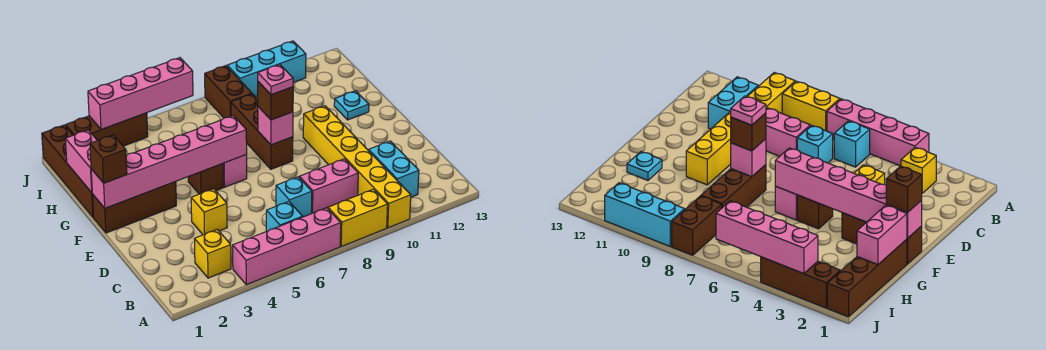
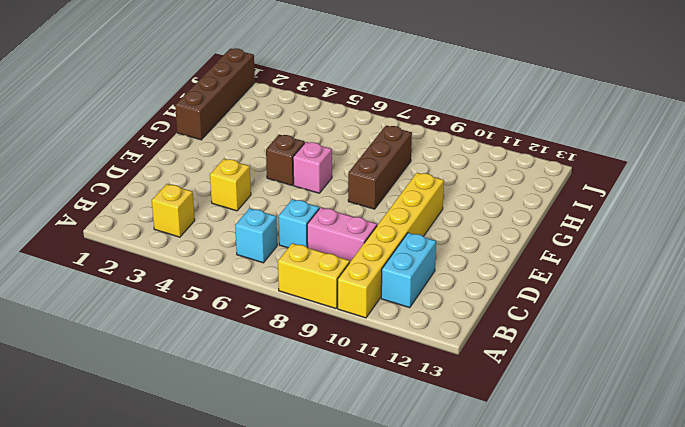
none -> pink 1x4 brick [233,208,341,285]
none -> brown 1x3 brick [92,182,176,233]
none -> cyan 1x1 plate [334,91,369,120]

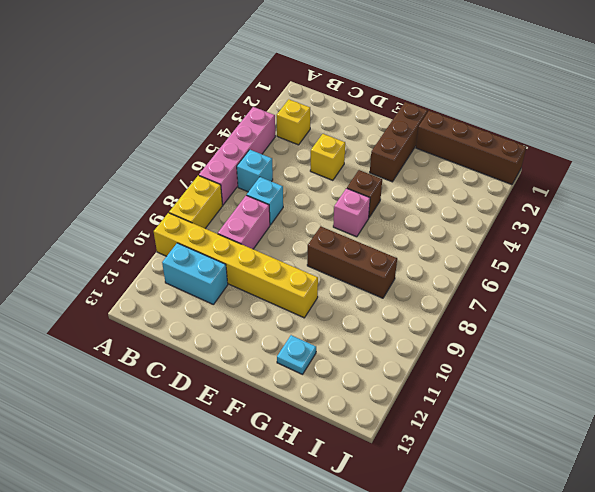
none -> brown 1x2 brick [205,66,252,118]
none -> brown 1x3 brick [66,113,148,146]
none -> cyan 1x3 brick [227,41,306,97]

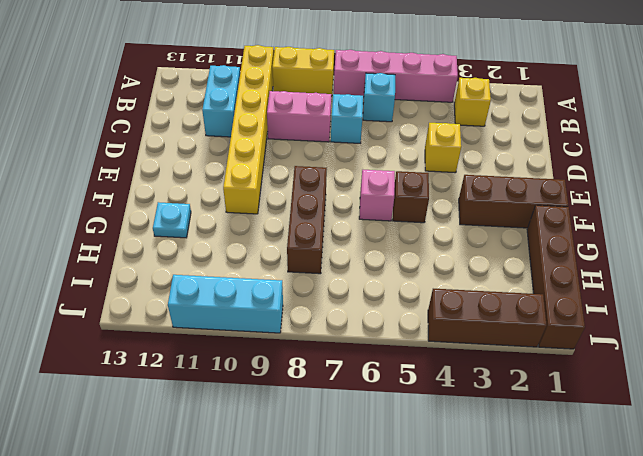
none -> brown 1x2 brick [205,66,252,118]
none -> pink 1x6 brick [91,116,247,208]
none -> pink 1x1 brick [258,107,293,145]

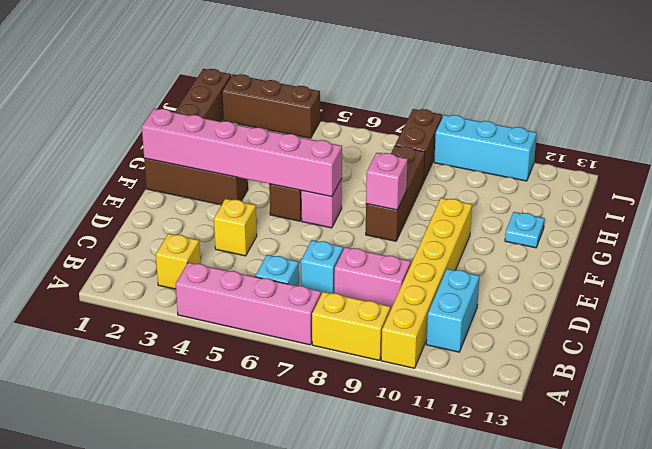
none -> pink 1x2 brick [65,130,98,193]
none -> pink 1x4 brick [88,58,193,130]
none -> brown 1x1 brick [90,135,127,183]

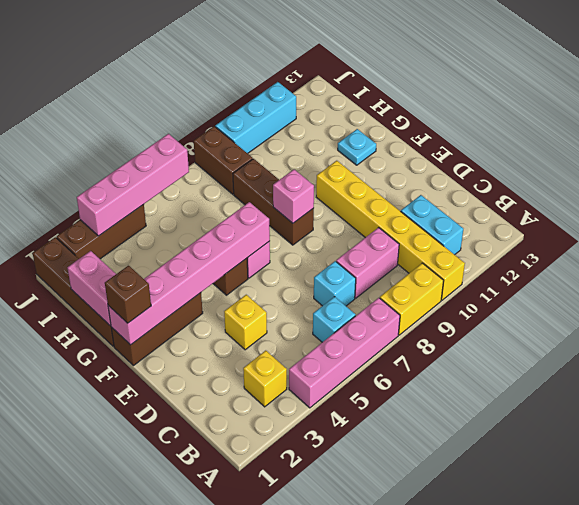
none -> brown 1x1 brick [258,82,293,120]
none -> pink 1x1 plate [258,65,293,95]

